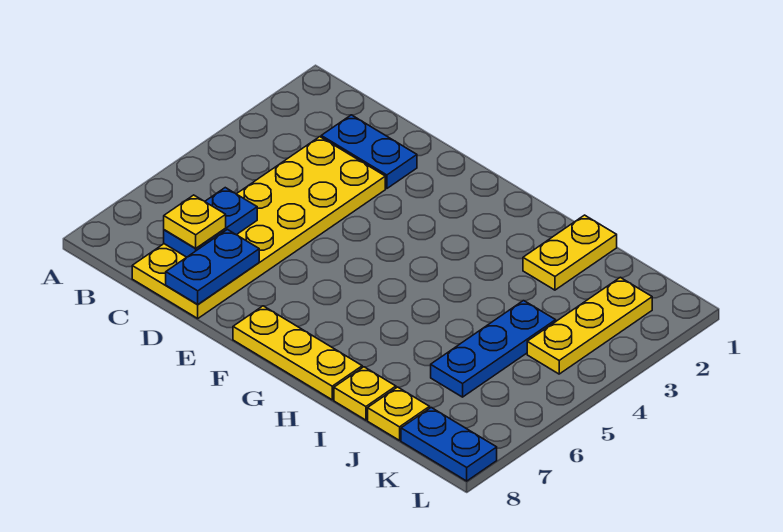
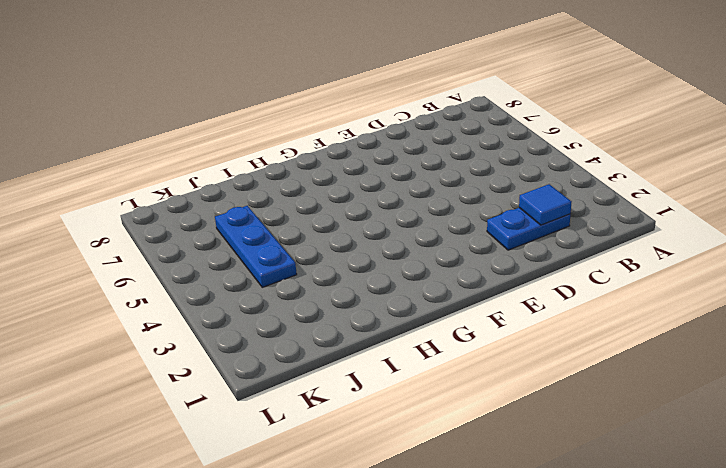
blue 1x1 tile [519,184,571,225] -> none
none -> yellow 2x6 plate [132,137,385,318]
none -> yellow 1x3 plate [233,306,362,400]
none -> yellow 1x2 plate [523,215,617,290]

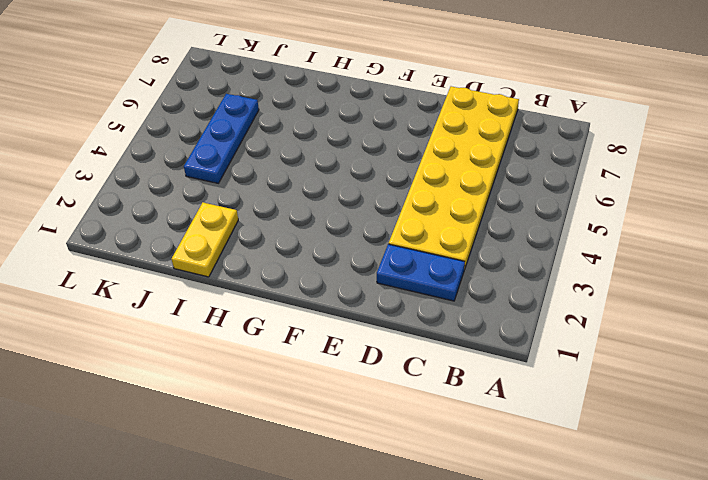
none -> yellow 1x3 plate [233,306,362,400]
none -> yellow 1x1 plate [334,367,396,420]
none -> yellow 1x1 plate [368,387,430,440]

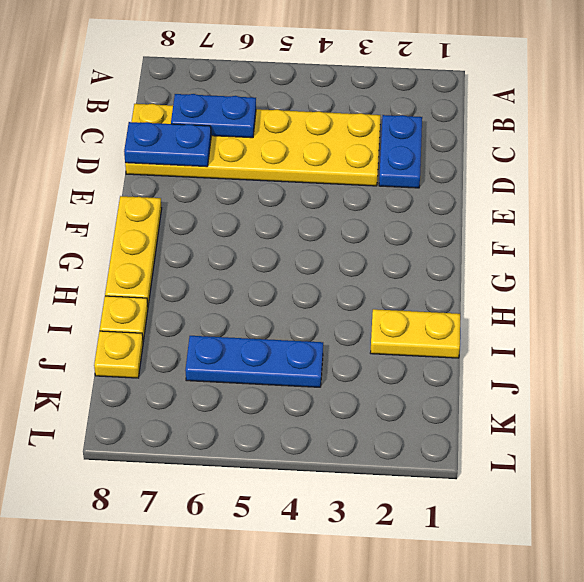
none -> yellow 1x3 plate [527,277,652,374]
none -> blue 1x2 plate [401,408,497,481]
none -> yellow 1x1 plate [164,195,226,248]

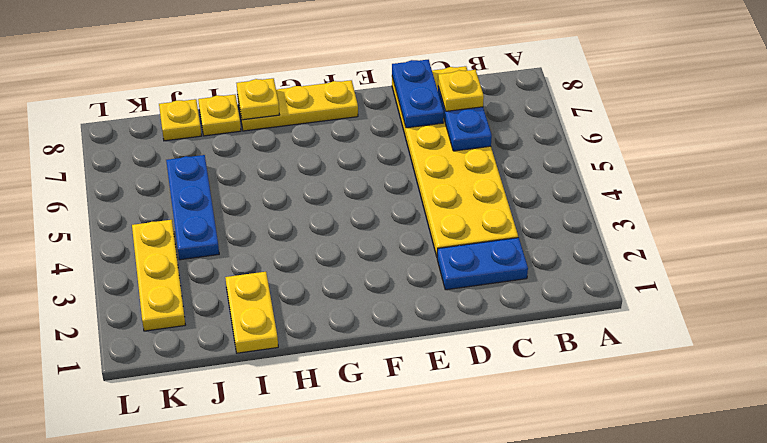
yellow 1x1 plate [236,78,279,120] -> none
none -> blue 1x2 plate [401,408,497,481]

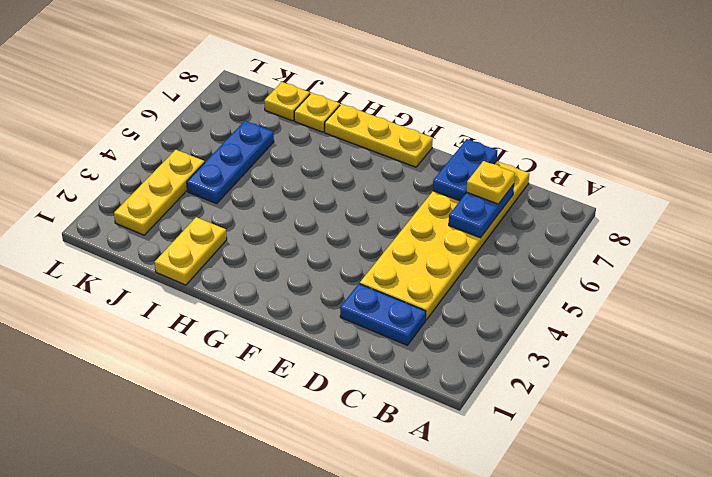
none -> blue 1x2 plate [401,408,497,481]

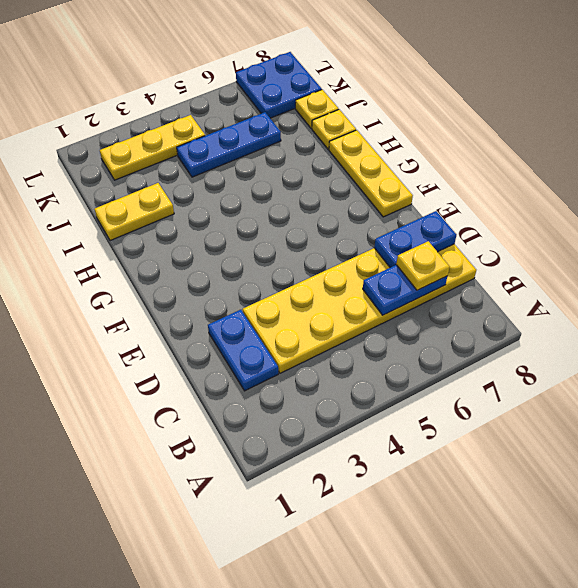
blue 2x2 plate [236,52,322,118] -> blue 1x2 plate [401,408,497,481]

